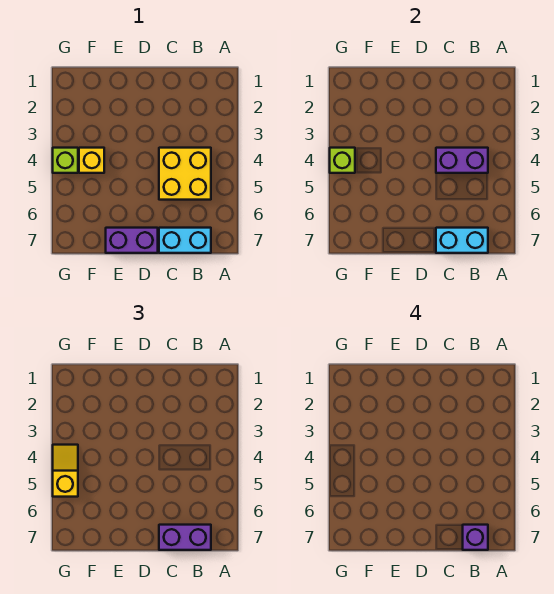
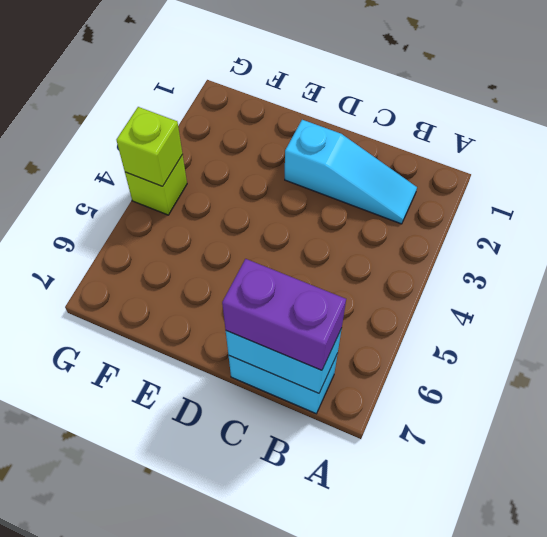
cyan 1x3 slope [285,120,417,224] -> none
none -> yellow 2x2 brick [159,148,211,200]
none -> purple 1x2 brick [106,228,158,253]

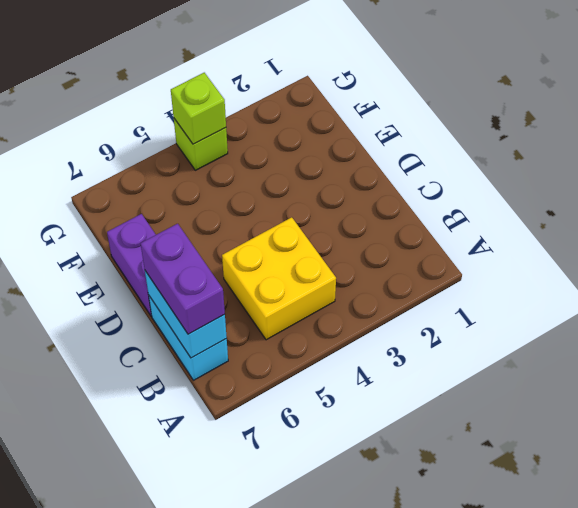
none -> yellow 1x1 brick [79,148,104,173]
none -> purple 1x2 brick [436,148,488,173]

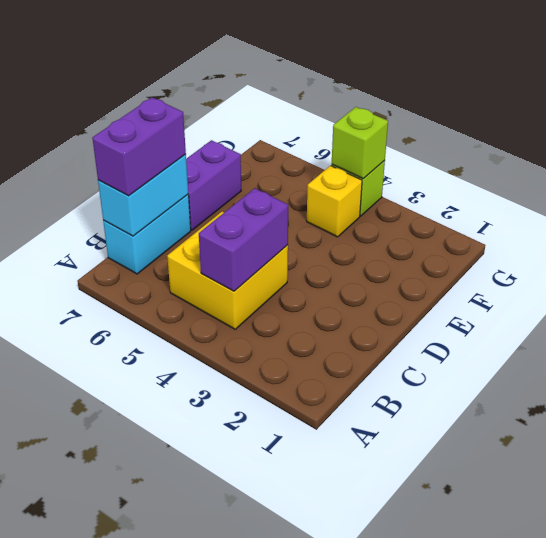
none -> yellow 1x2 slope [53,445,78,497]
none -> purple 1x1 brick [463,525,488,550]

